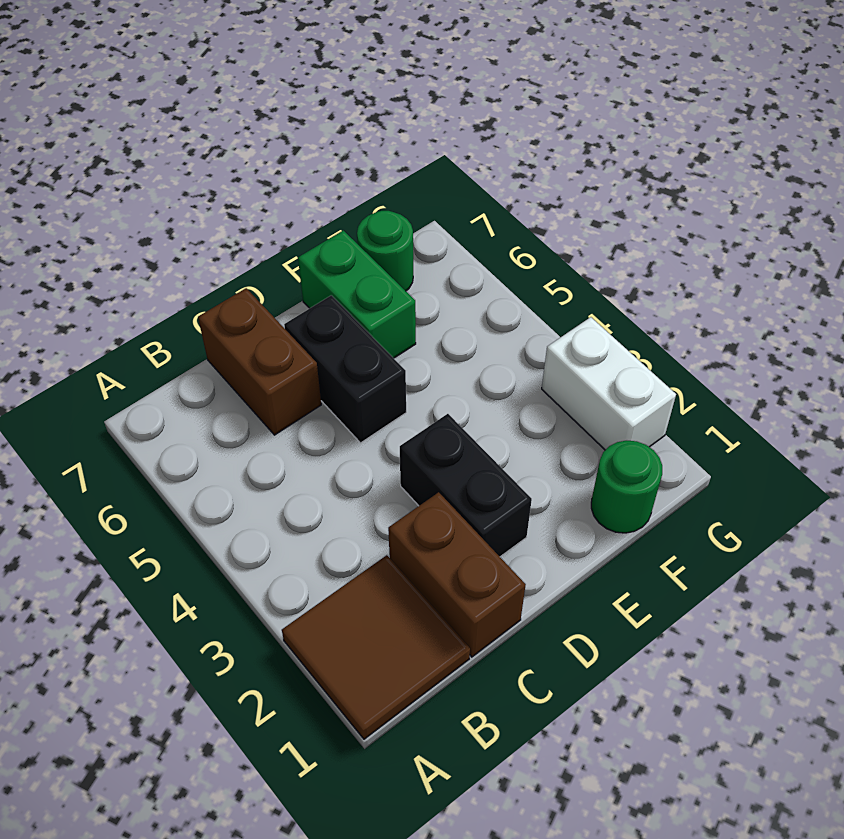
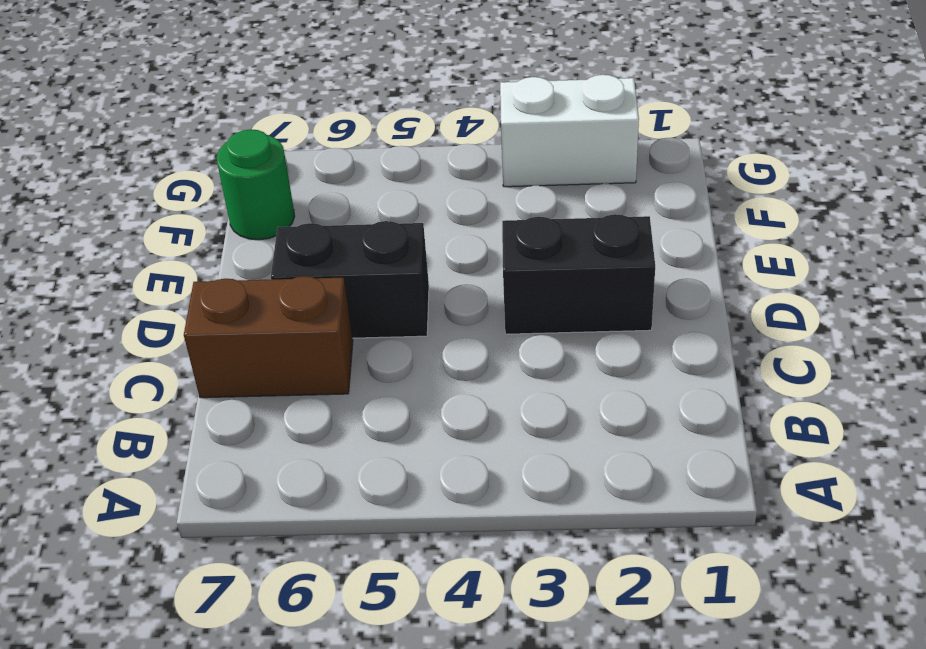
none -> brown 2x2 tile [282,555,470,739]
none -> brown 1x2 brick [388,492,526,657]

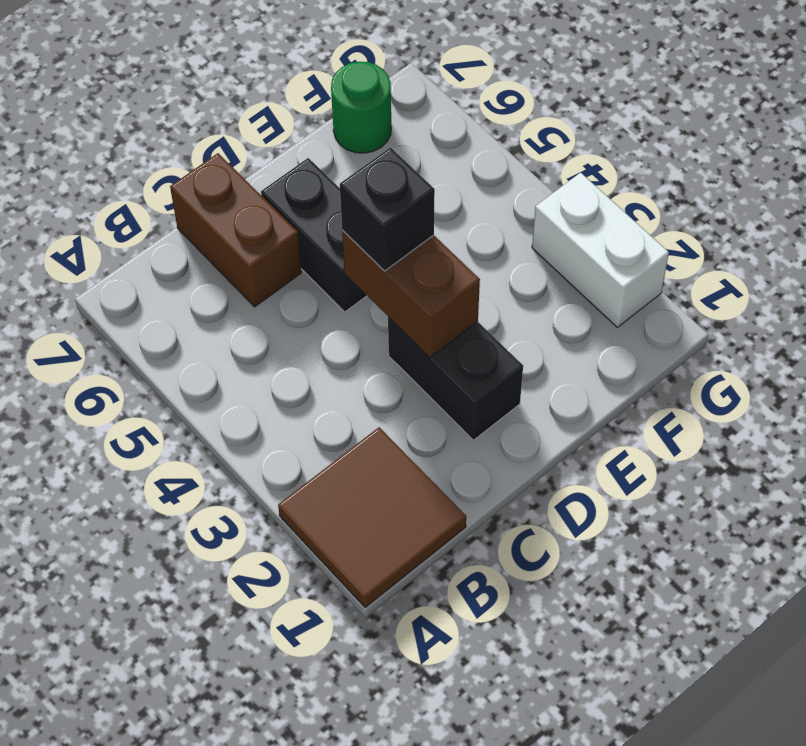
brown 1x2 brick [342,230,480,357] -> brown 1x2 brick moved to [388,492,526,657]
black 1x1 brick [340,147,435,271] -> none
none -> green 1x2 brick [298,230,416,358]
none -> green 1x1 round brick [591,441,662,533]

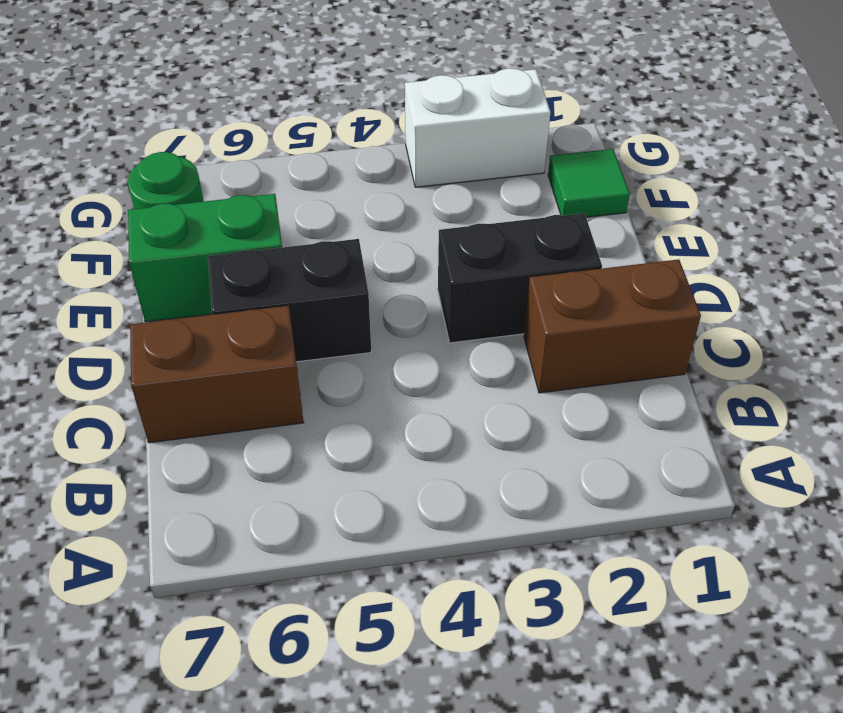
green 1x1 tile [548,149,630,217] -> green 1x1 round brick [591,441,662,533]
none -> brown 2x2 tile [282,555,470,739]

